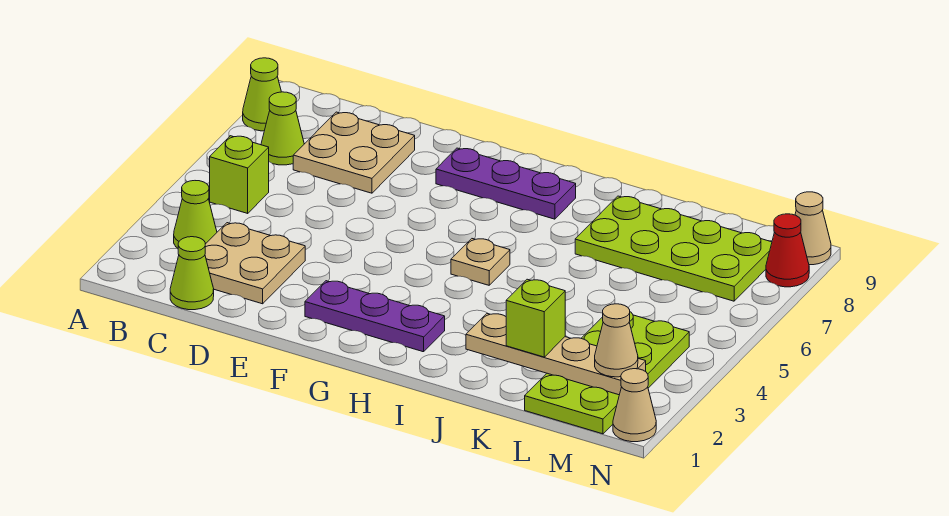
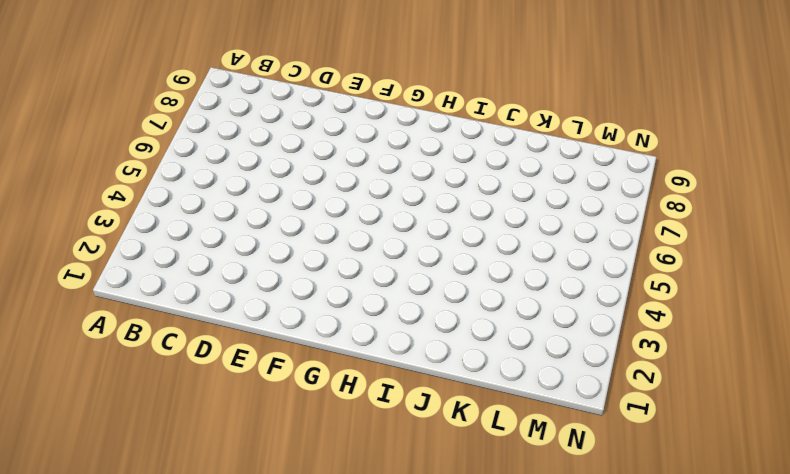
none -> lime 1x1 cone [243,58,281,131]
none -> lime 1x1 cone [174,181,217,248]
none -> lime 1x1 brick [210,136,269,213]

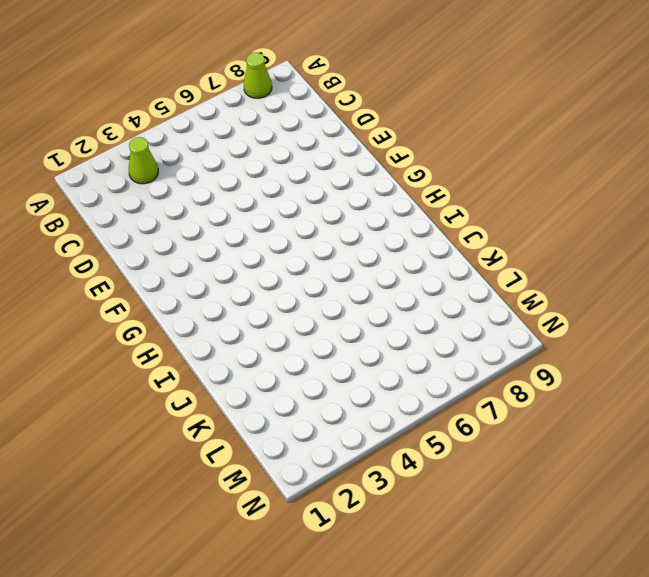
none -> lime 1x1 brick [210,136,269,213]
none -> lime 1x1 cone [261,92,304,165]
none -> lime 1x1 cone [170,237,214,310]

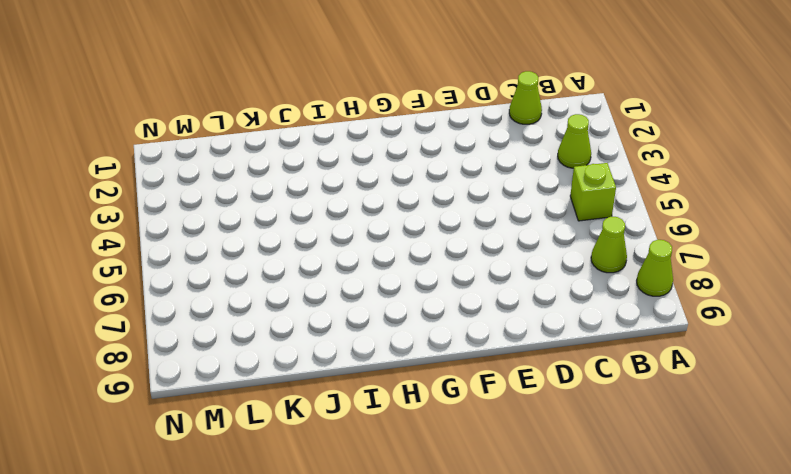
none -> tan 2x2 plate [205,223,305,304]
none -> tan 2x2 plate [293,112,415,193]
none -> purple 1x3 plate [305,281,445,352]

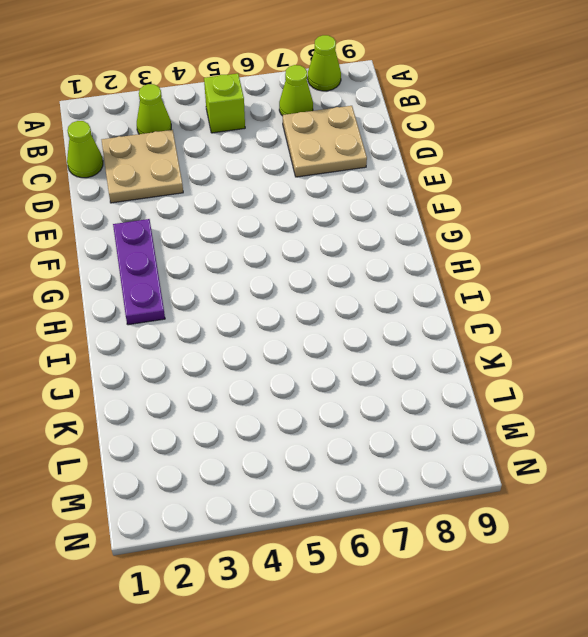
none -> purple 1x3 plate [436,148,576,219]
none -> tan 1x1 plate [451,239,510,285]
none -> lime 2x4 plate [575,196,772,301]

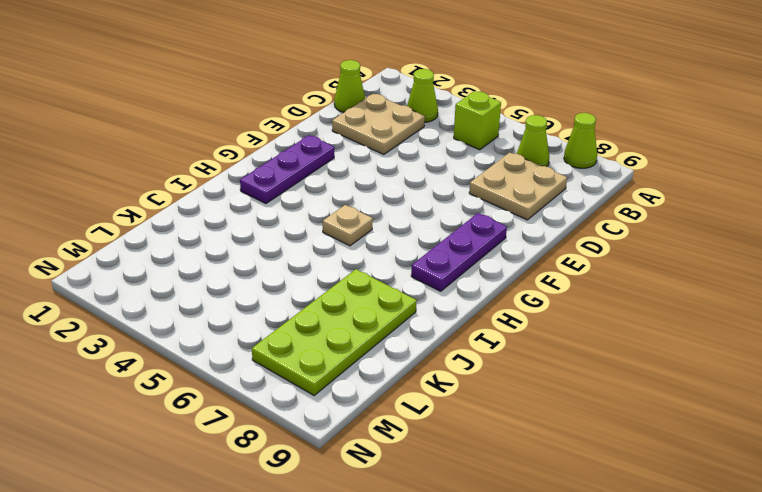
none -> lime 2x4 plate [525,312,689,434]
none -> tan 1x1 cone [613,369,656,442]
none -> red 1x1 cone [766,214,809,287]

